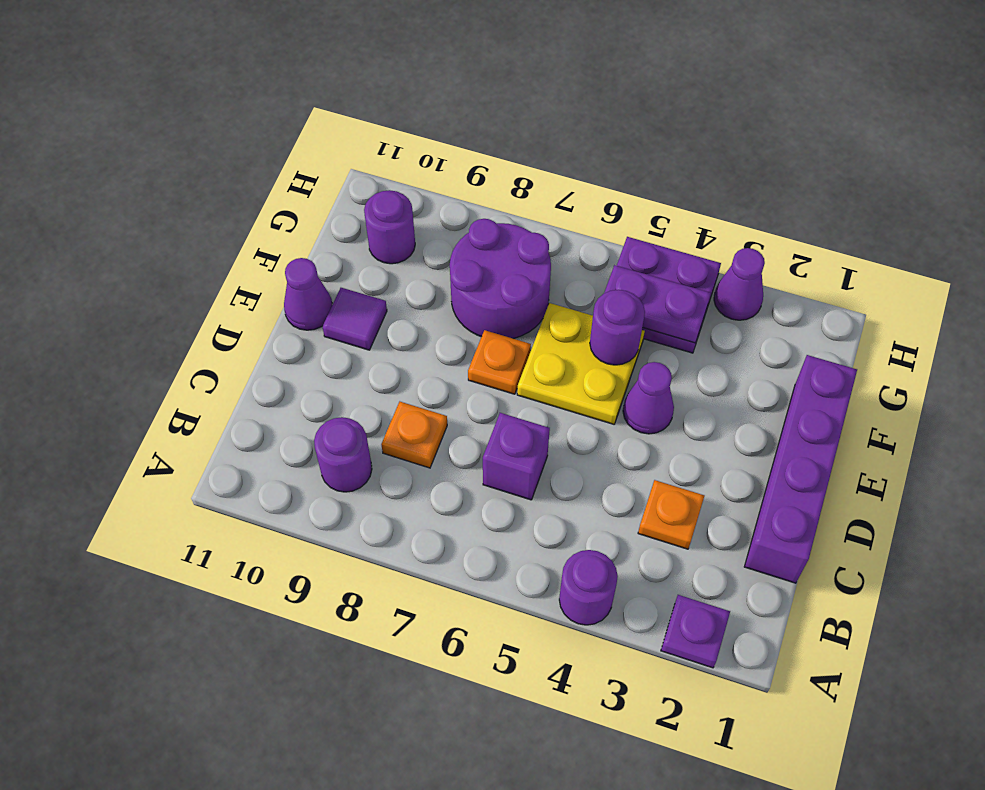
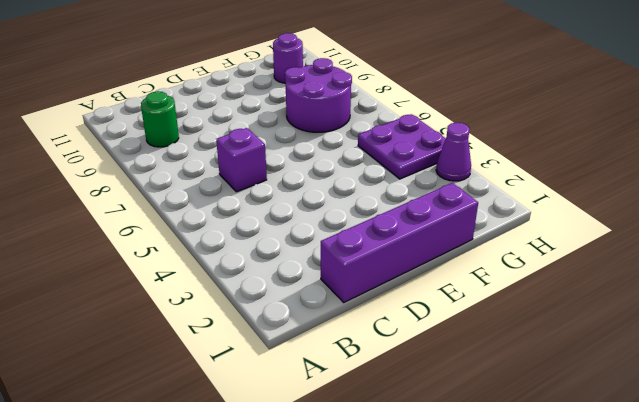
green 1x1 round brick [141,91,179,147] -> purple 1x1 round brick [314,417,372,492]
none -> purple 1x1 plate [661,595,730,668]
none -> purple 1x1 round brick [559,550,618,625]
none -> orange 1x1 plate [638,480,704,549]

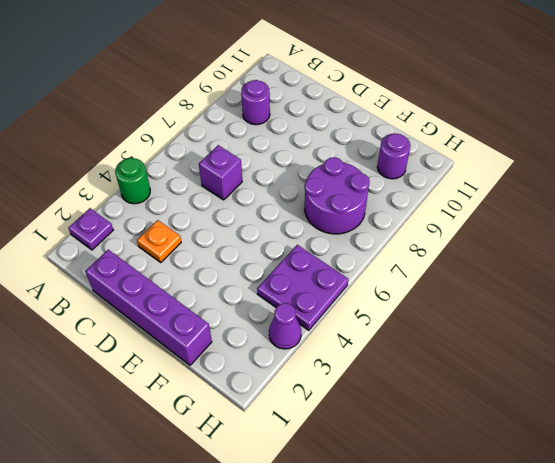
green 1x1 round brick [115,158,150,204] -> purple 1x1 round brick [559,550,618,625]
none -> orange 1x1 plate [381,402,447,468]
none -> purple 1x1 cone [623,362,674,434]
none -> yellow 2x2 plate [517,303,645,424]

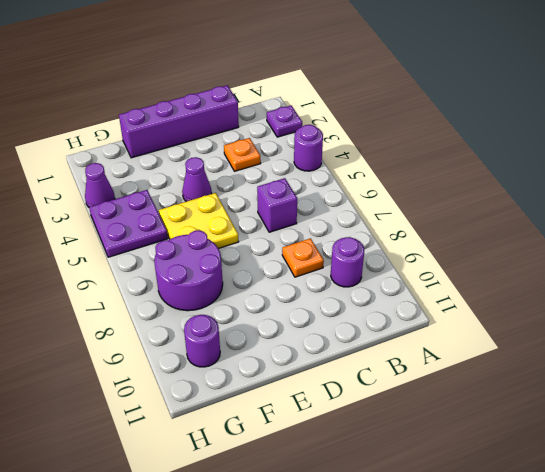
none -> orange 1x1 plate [468,330,531,394]
none -> purple 1x1 tile [322,288,387,350]
none -> purple 1x1 cone [284,258,332,330]

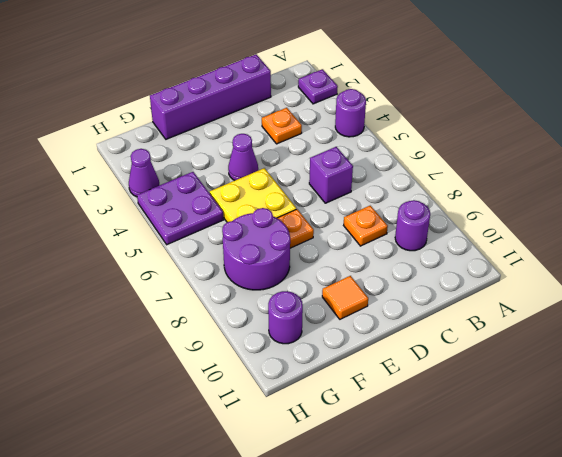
orange 1x1 tile [322,276,368,319] -> purple 1x1 tile [322,288,387,350]
none -> purple 1x1 cone [284,258,332,330]
none -> purple 1x1 round brick [590,290,645,365]
none -> purple 1x2 plate [604,265,711,343]

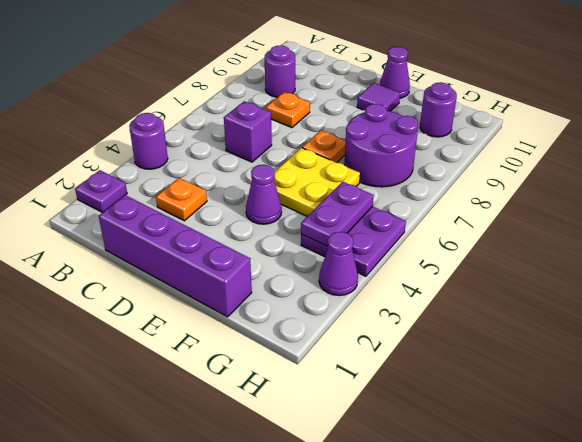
none -> purple 1x1 round brick [590,290,645,365]

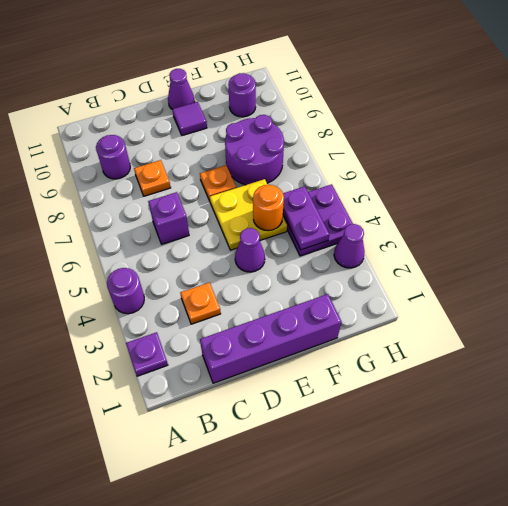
orange 1x1 round brick [253,185,284,231] -> purple 1x1 round brick [590,290,645,365]

